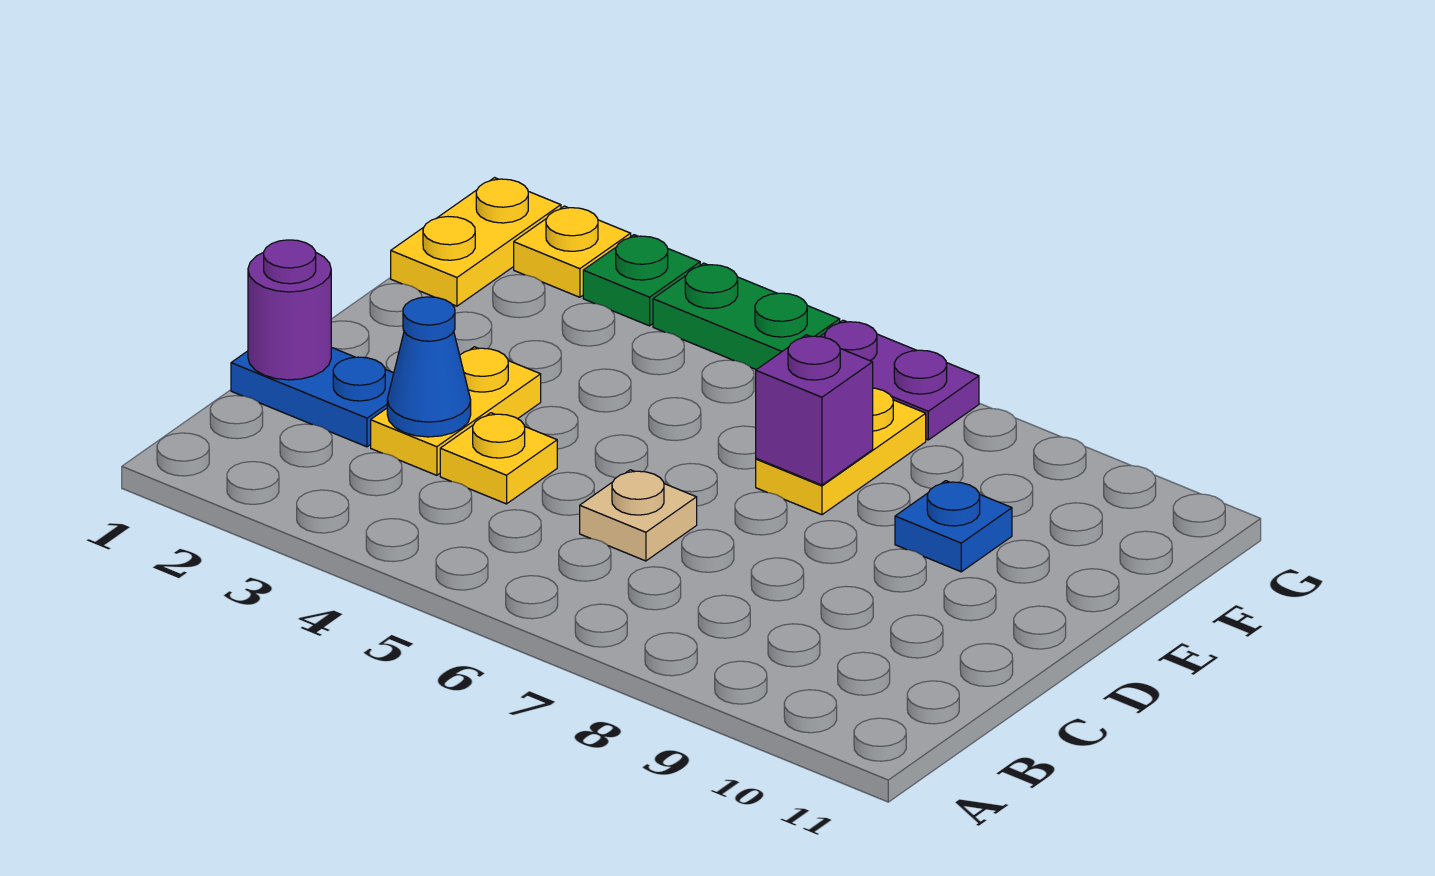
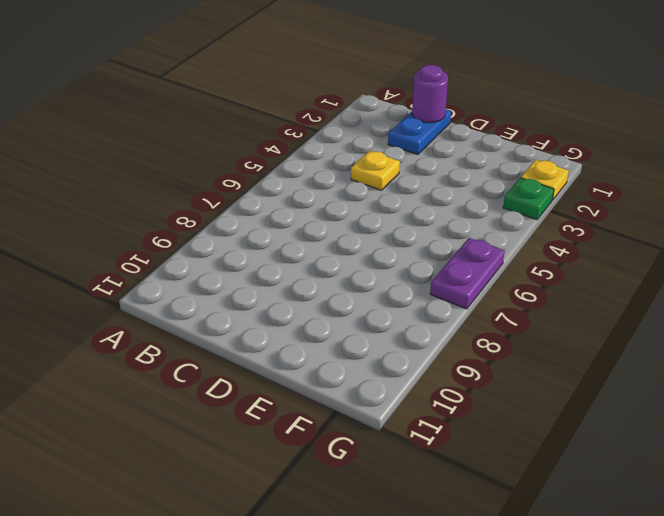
none -> yellow 1x2 plate [371,347,541,475]
none -> tan 1x1 plate [580,470,697,561]
none -> yellow 1x2 plate [756,388,926,515]

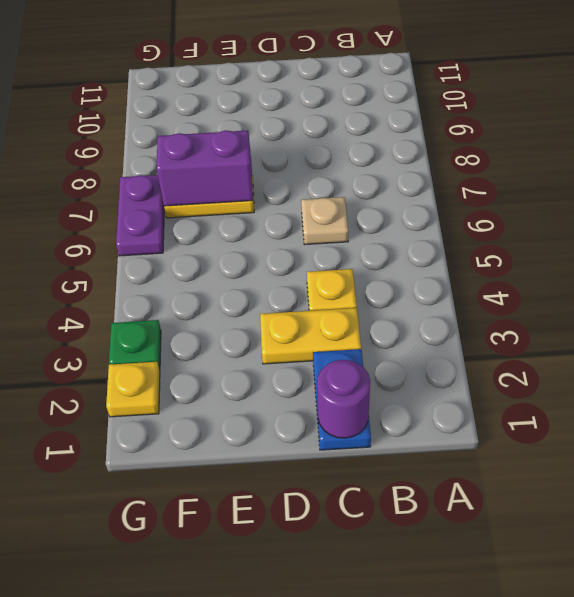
purple 1x2 brick [157,130,253,206] -> purple 1x1 brick [756,335,873,485]
none -> blue 1x1 plate [895,481,1012,572]
none -> yellow 1x2 plate [391,178,561,306]
none -> green 1x2 plate [653,263,840,370]

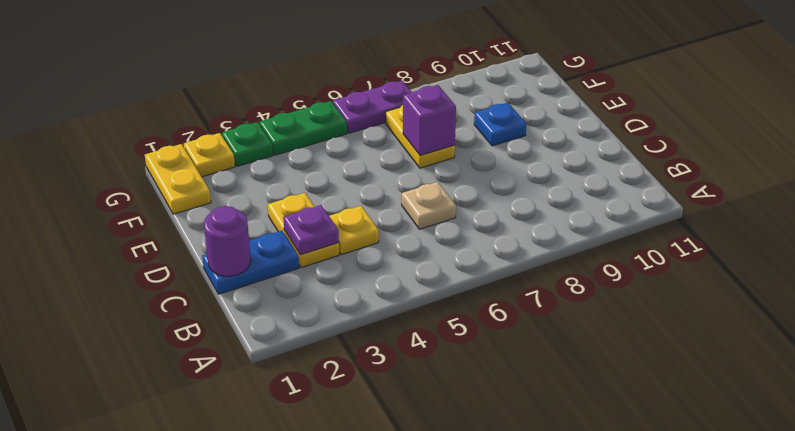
purple 1x1 plate [283,205,339,255] -> blue 1x1 cone [387,297,471,437]

